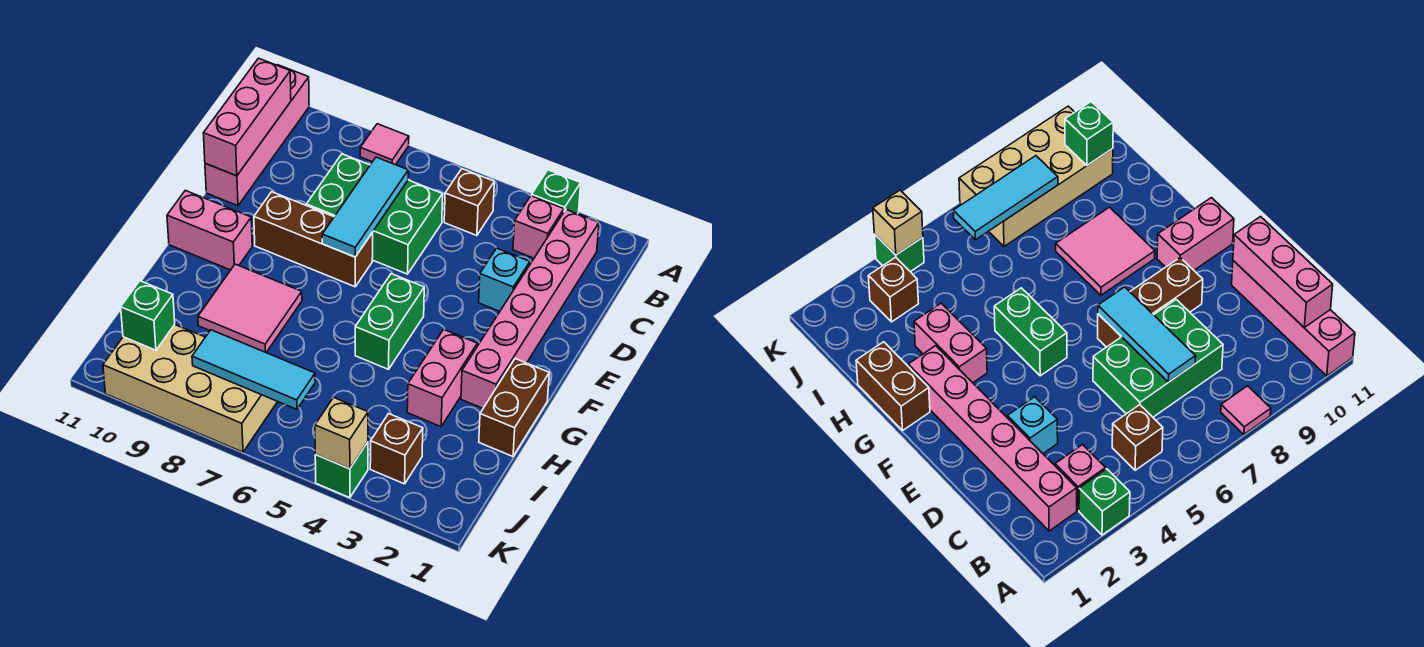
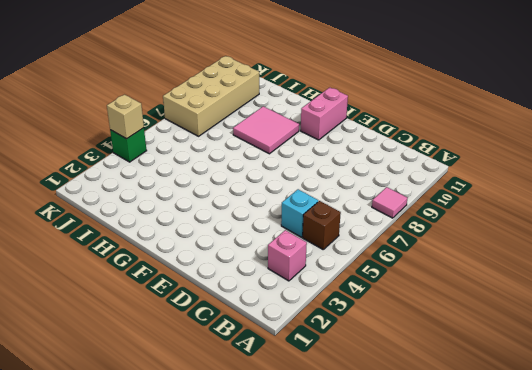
cyan 1x1 brick [281,189,318,237] -> cyan 1x1 brick moved to [479,248,530,311]
none -> green 1x1 brick [532,170,581,214]
none -> pink 1x4 brick [205,65,309,206]
none -> pink 1x6 brick [461,210,599,408]

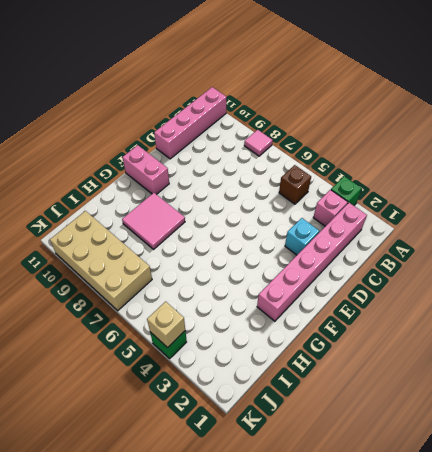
none -> green 2x3 brick [306,154,443,274]
none -> brown 1x3 brick [254,192,373,287]
none -> green 1x2 brick [355,274,424,369]

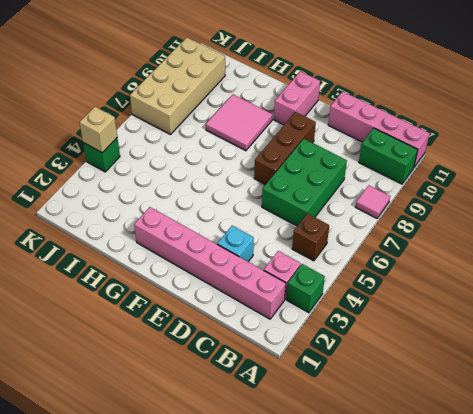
green 1x2 brick [359,128,418,184] -> green 1x2 brick moved to [355,274,424,369]
none -> brown 1x2 brick [479,359,549,456]
none -> pink 1x2 brick [407,329,477,427]
none -> brown 1x1 brick [370,414,423,484]

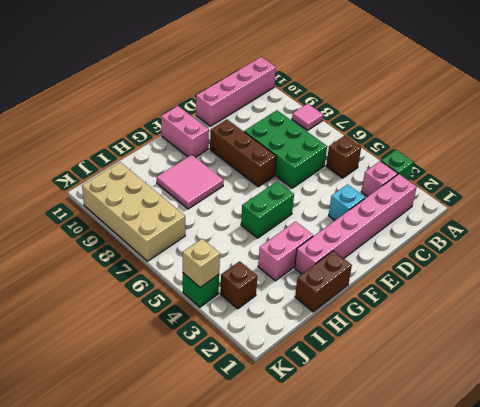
none -> pink 1x3 brick [203,58,291,176]
none -> cyan 1x3 tile [322,157,408,257]
none -> cyan 1x3 tile [192,330,315,409]

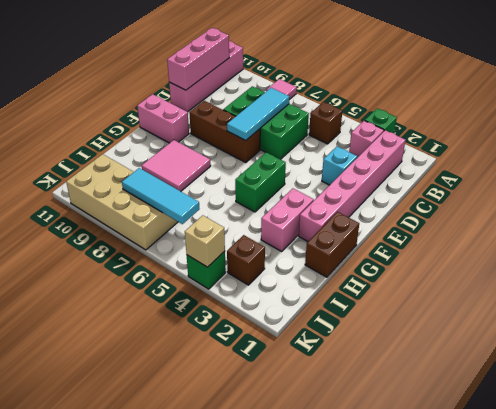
none -> green 1x1 brick [121,281,175,350]

